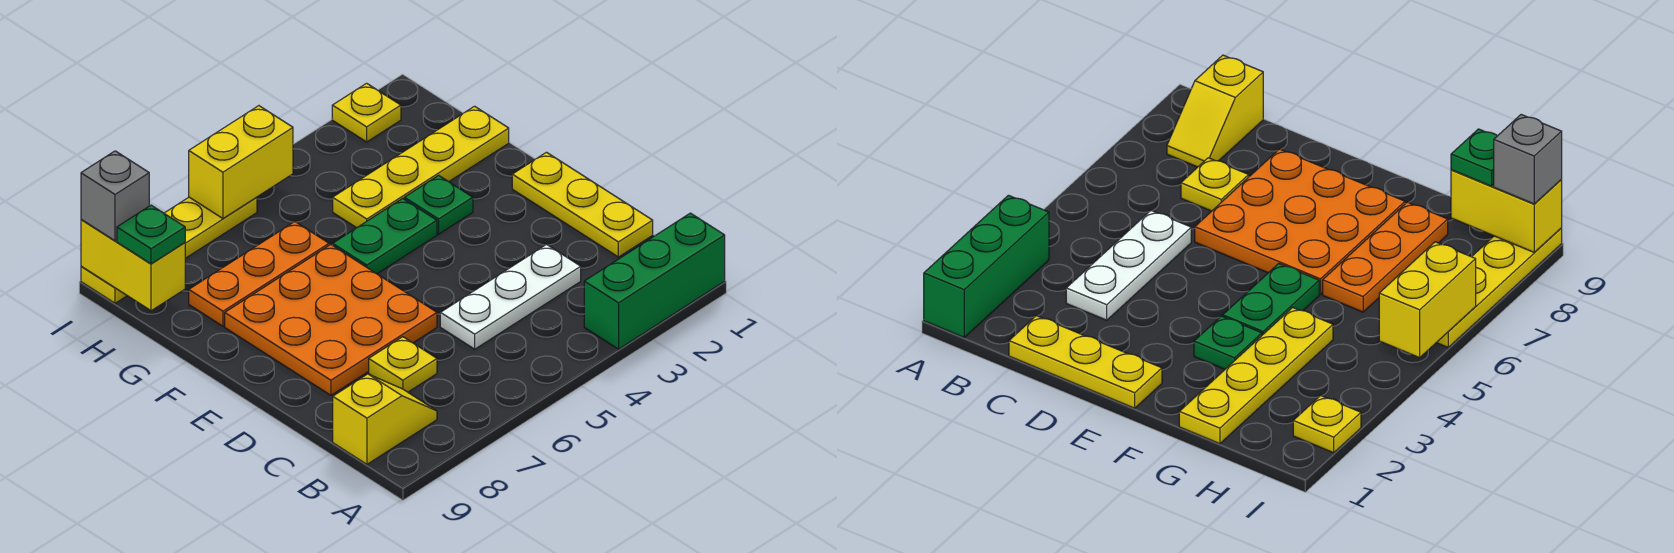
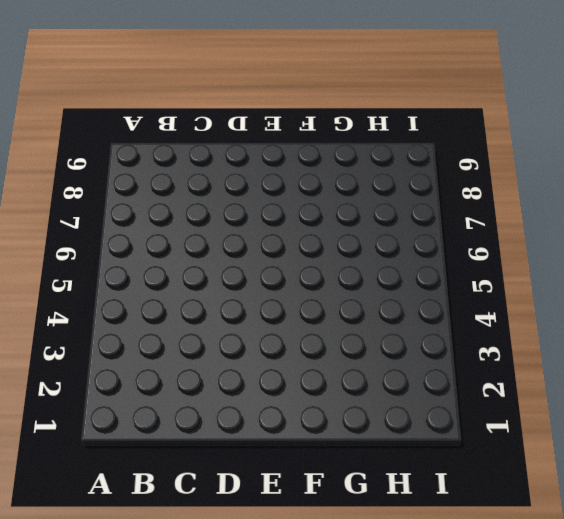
none -> green 1x3 brick [584,213,725,349]
none -> yellow 1x2 slope [333,374,437,464]
none -> yellow 1x3 plate [512,152,653,257]

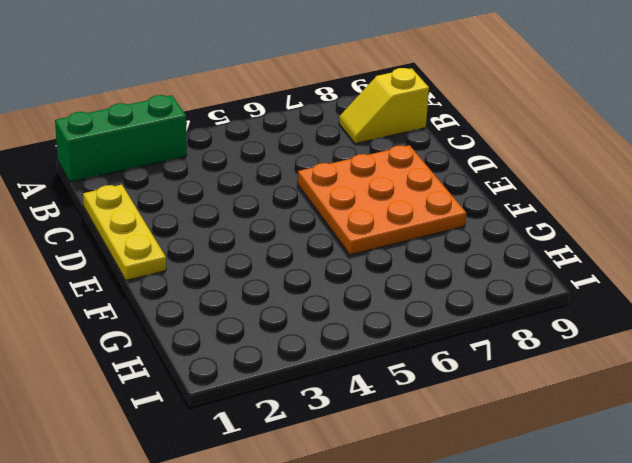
none -> white 1x3 plate [440,245,581,349]
none -> yellow 1x1 plate [369,337,437,392]
none -> green 1x1 plate [404,175,473,234]

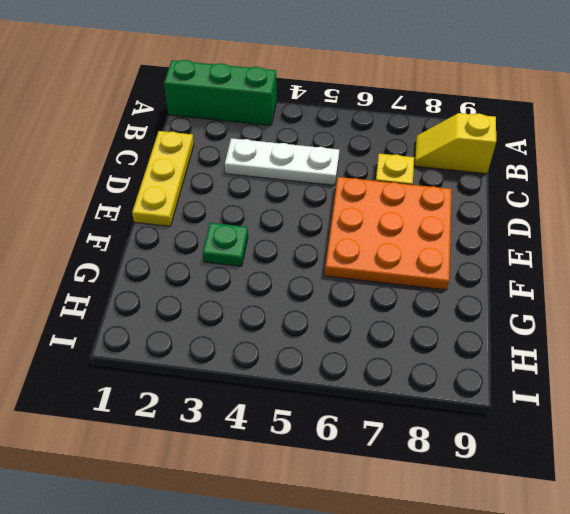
none -> green 1x2 plate [333,198,437,274]
none -> yellow 1x4 plate [333,106,509,228]
none -> orange 1x3 plate [189,222,329,326]

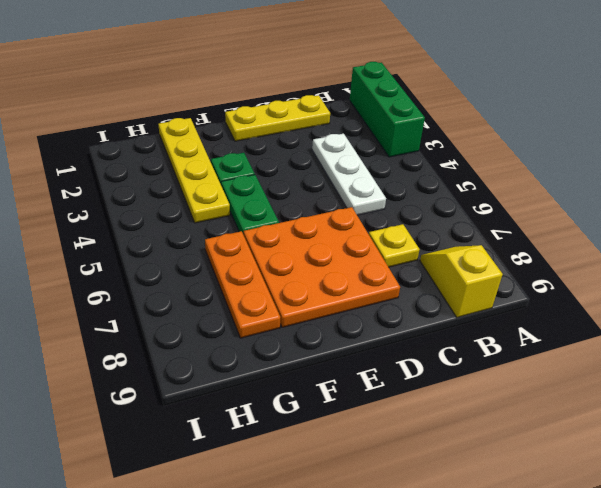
none -> yellow 1x1 plate [332,83,401,142]
none -> yellow 1x4 plate [81,197,257,303]
none -> yellow 1x2 brick [81,220,185,311]

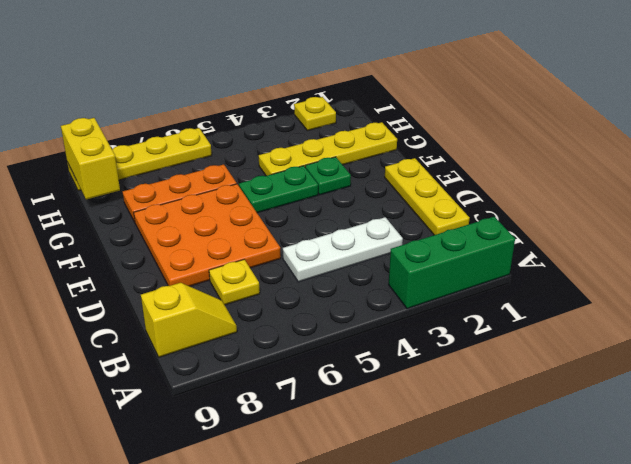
none -> yellow 1x2 brick [189,106,293,218]
none -> green 1x1 plate [117,205,185,264]
none -> grey 1x1 brick [81,151,149,241]

